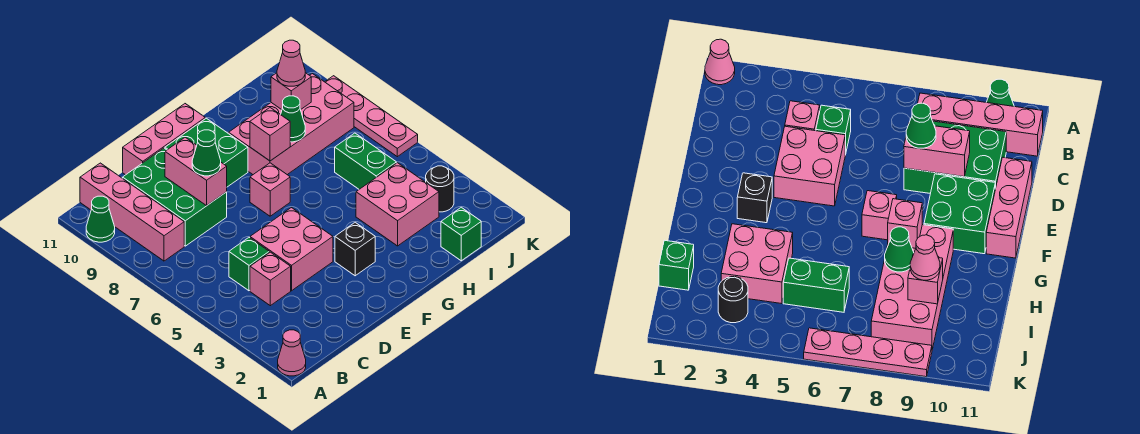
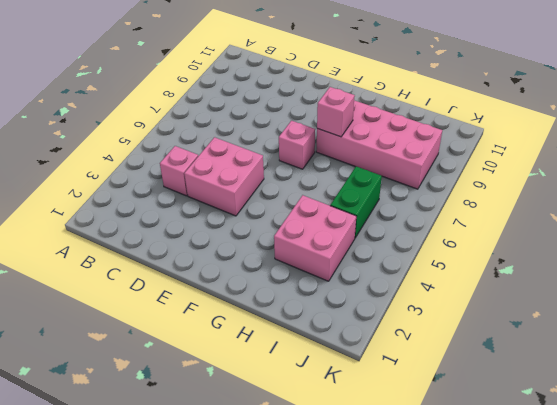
none -> pink 1x1 cone [278,330,306,376]
none -> green 1x1 cone [86,196,115,242]
none -> pink 1x4 brick [80,163,184,261]

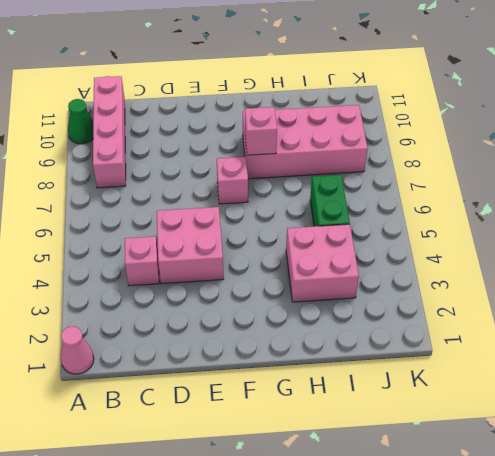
none -> green 1x1 brick [229,238,269,291]
none -> green 2x3 brick [123,148,227,246]
none -> pink 1x3 brick [123,104,205,175]

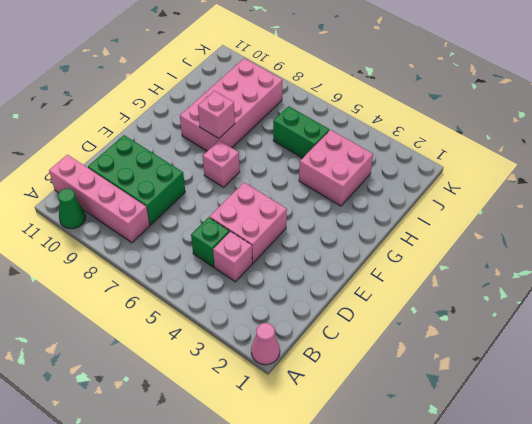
none -> pink 1x3 brick [123,104,205,175]
none -> green 2x2 brick [165,118,248,187]
none -> black 1x1 brick [335,222,375,276]

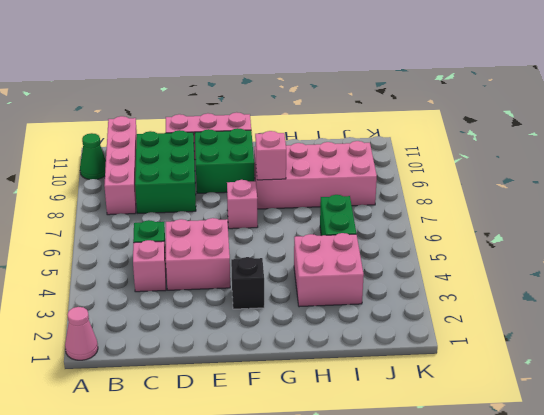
none -> green 1x1 brick [441,207,481,261]
none -> black 1x1 round brick [426,166,454,212]
none -> pink 1x4 plate [325,76,418,157]

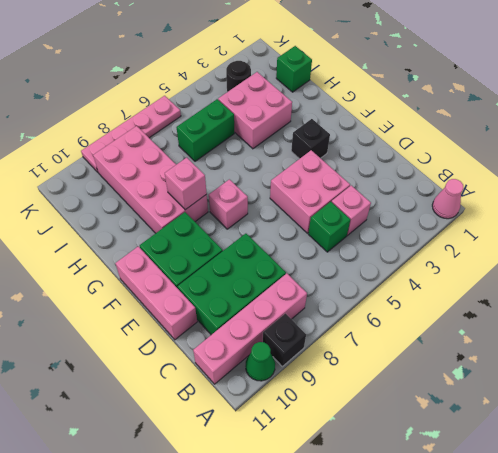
black 1x1 brick [263,314,306,366] -> none
none -> pink 1x2 brick [165,137,227,206]
none -> green 1x1 cone [281,96,305,142]
none -> pink 1x1 brick [271,73,311,110]

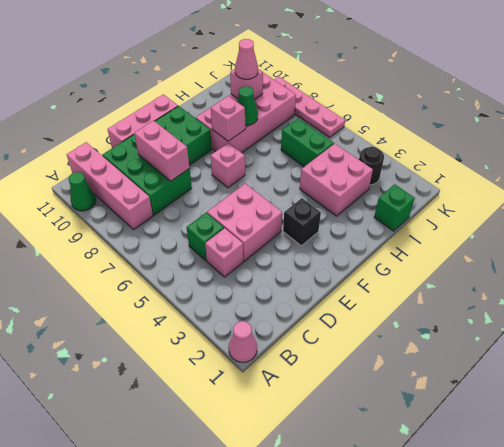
none -> green 1x1 cone [192,130,221,176]

